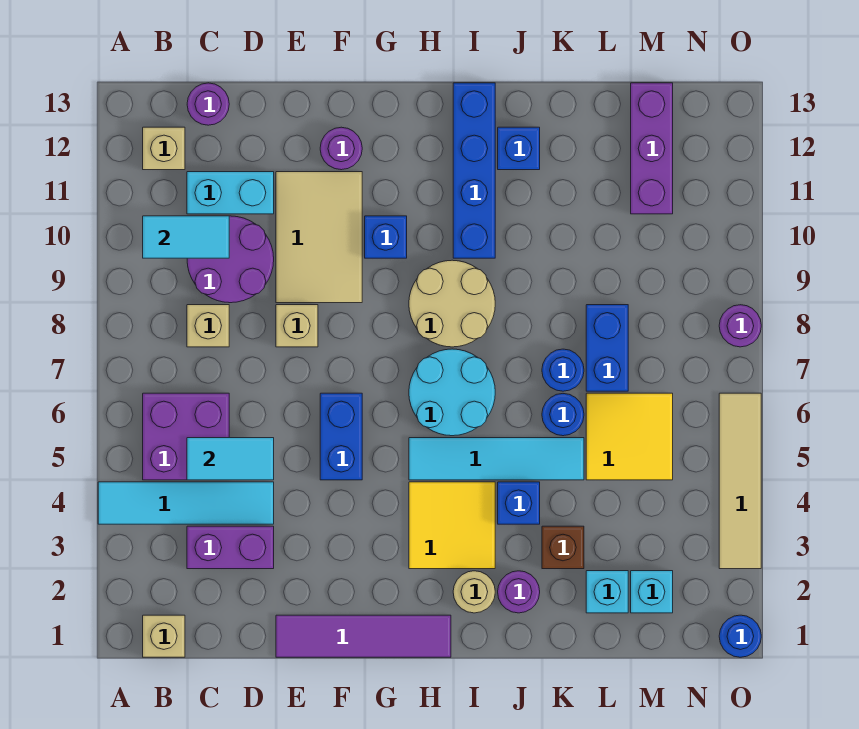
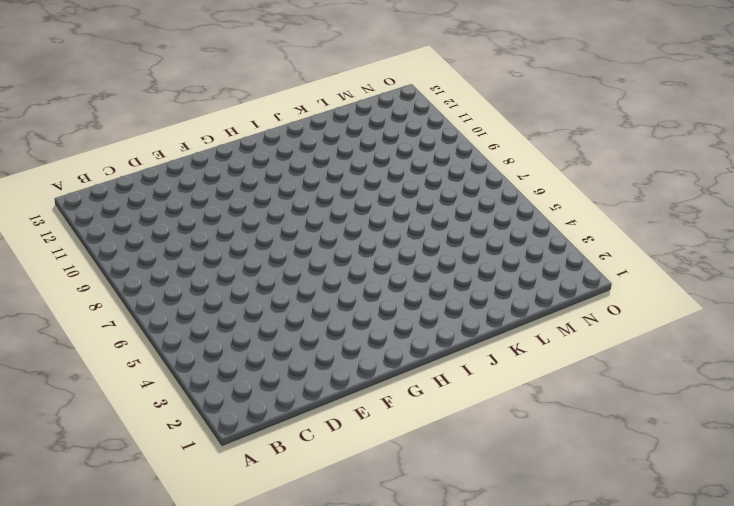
none -> cyan 1x4 tile [98,482,274,524]
none -> tan 1x1 brick [143,615,185,657]
none -> purple 2x2 brick [143,393,229,480]
none -> tan 1x1 brick [143,127,185,170]

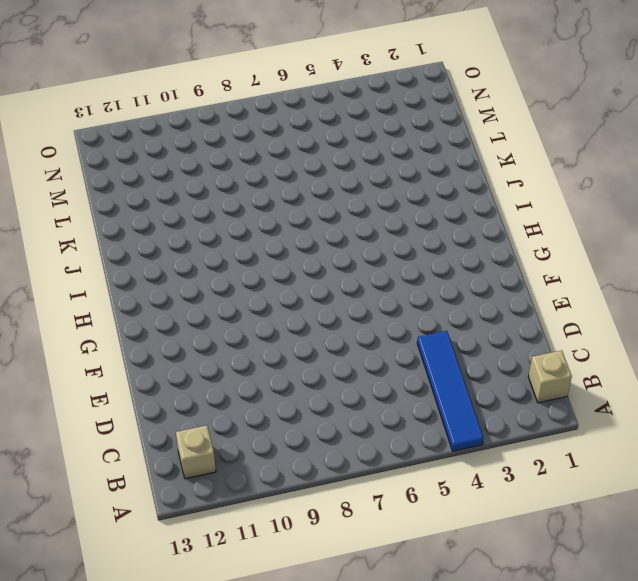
blue 1x4 tile [417,331,484,451] -> cyan 1x4 tile [98,482,274,524]
none -> purple 2x2 brick [143,393,229,480]
none -> purple 1x2 brick [187,526,274,569]
none -> tan 1x1 brick [187,305,229,347]
none -> purple 2x2 round brick [187,216,274,303]

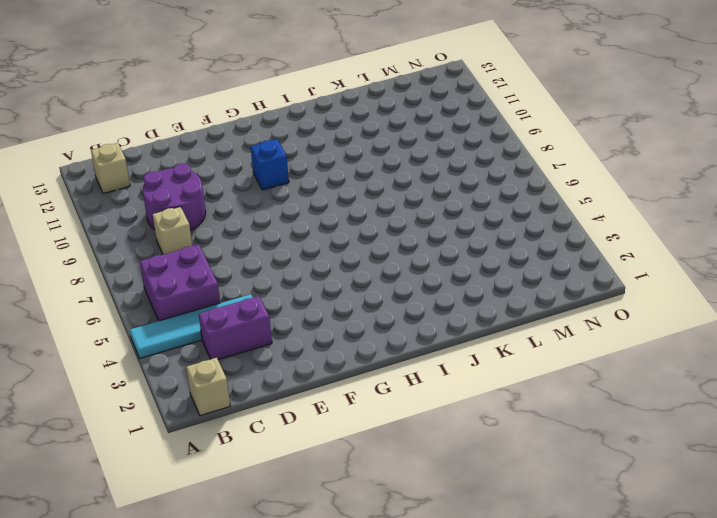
none -> cyan 1x2 brick [187,172,274,214]
none -> purple 1x1 round brick [187,83,229,125]
none -> purple 1x4 tile [276,615,451,657]
none -> tan 1x1 brick [276,305,318,347]

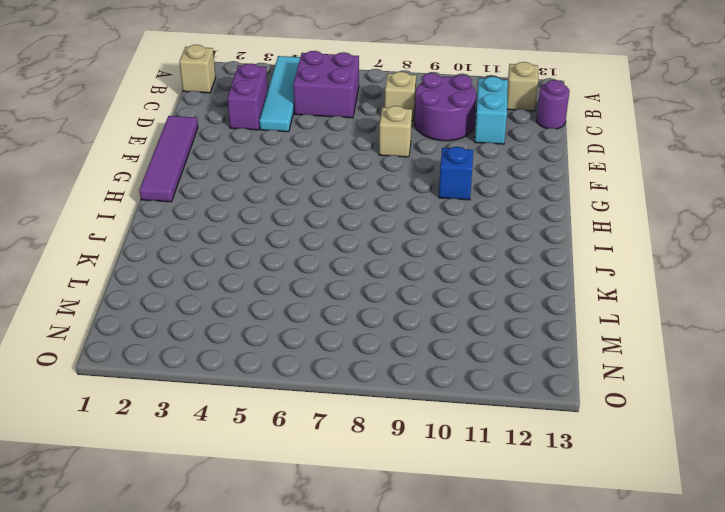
none -> tan 2x3 tile [276,172,362,303]
none -> blue 1x2 brick [320,393,362,480]
none -> purple 1x1 round brick [320,127,362,170]
none -> yellow 2x2 tile [409,482,495,569]

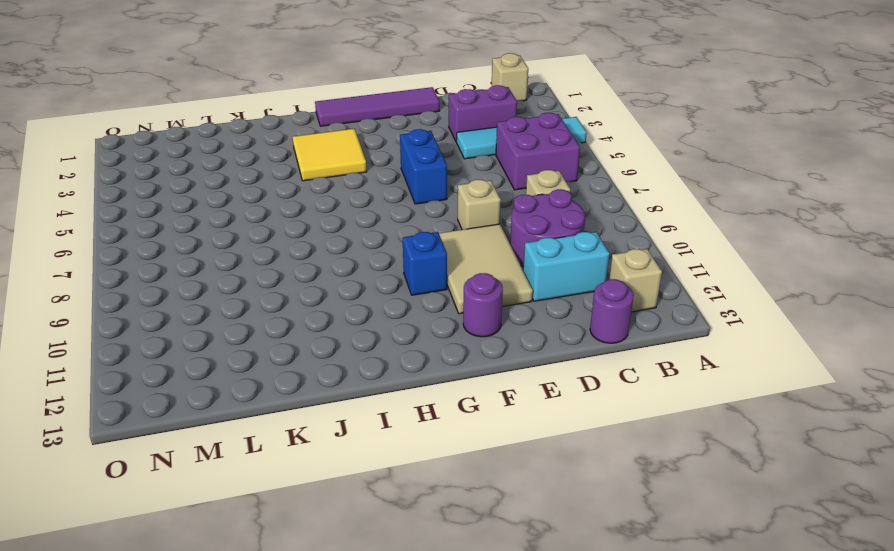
none -> cyan 1x4 tile [409,438,584,480]
none -> cyan 2x2 round brick [409,349,495,436]
none -> tan 2x2 round brick [409,260,495,347]
none -> tan 1x1 round brick [453,571,495,613]

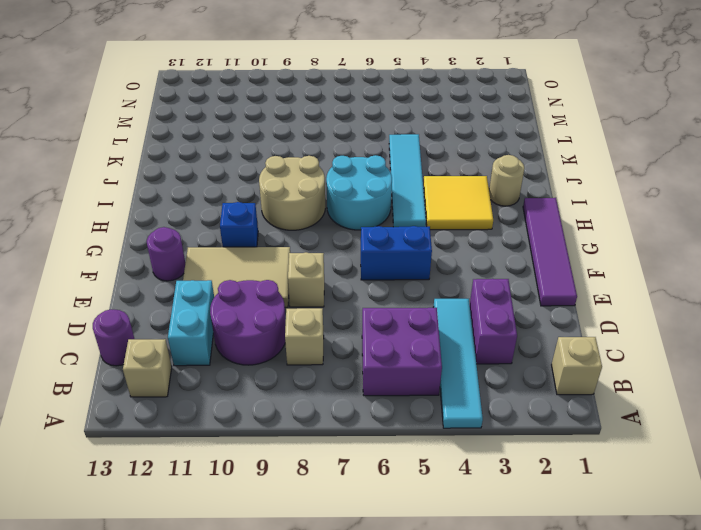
none -> blue 1x4 brick [453,83,495,258]
none -> purple 1x1 round brick [498,571,540,613]
none -> blue 1x1 brick [498,482,540,524]
none -> blue 1x1 brick [498,127,540,170]

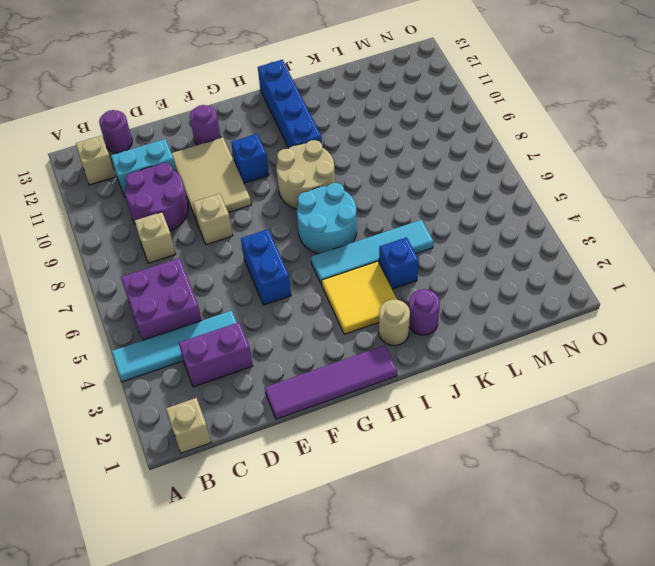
none -> blue 1x1 brick [498,127,540,170]
none -> brown 1x1 brick [542,526,584,569]
none -> blue 1x1 round brick [542,394,584,436]
none -> blue 1x1 round brick [542,349,584,391]

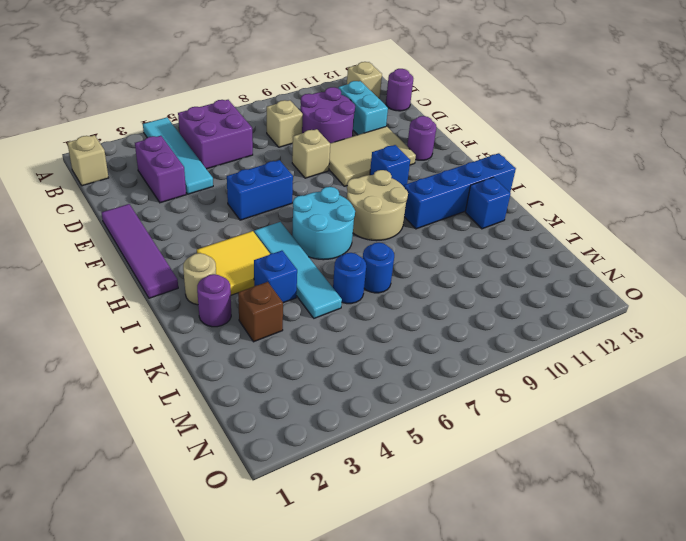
none -> cyan 1x1 brick [586,571,628,613]
none -> yellow 2x2 tile [586,393,673,480]
none -> blue 1x2 brick [586,305,628,391]
none -> cyan 1x1 brick [631,571,673,613]

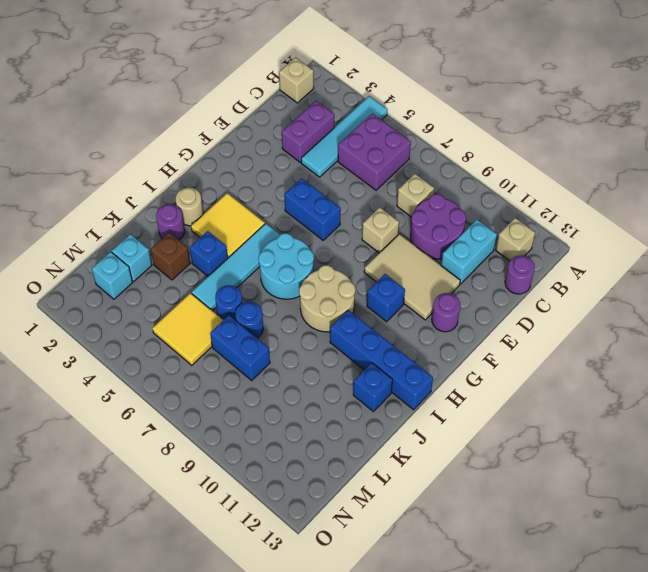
none -> purple 1x4 tile [276,615,451,657]
none -> purple 1x3 brick [631,83,673,214]
none -> blue 1x1 round brick [719,615,761,657]
none -> tan 1x4 tile [719,393,761,569]

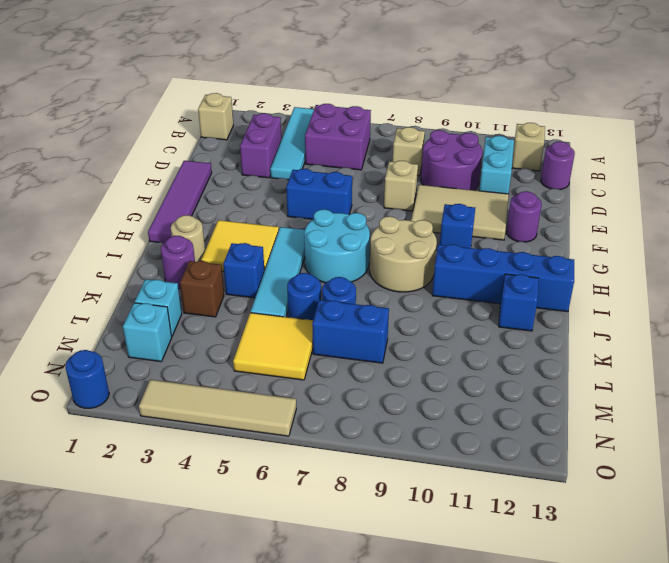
none -> purple 1x3 brick [631,83,673,214]
none -> purple 1x1 round brick [719,305,761,347]
none -> cyan 1x2 tile [143,216,229,258]
none -> cyan 1x2 tile [187,438,274,480]

